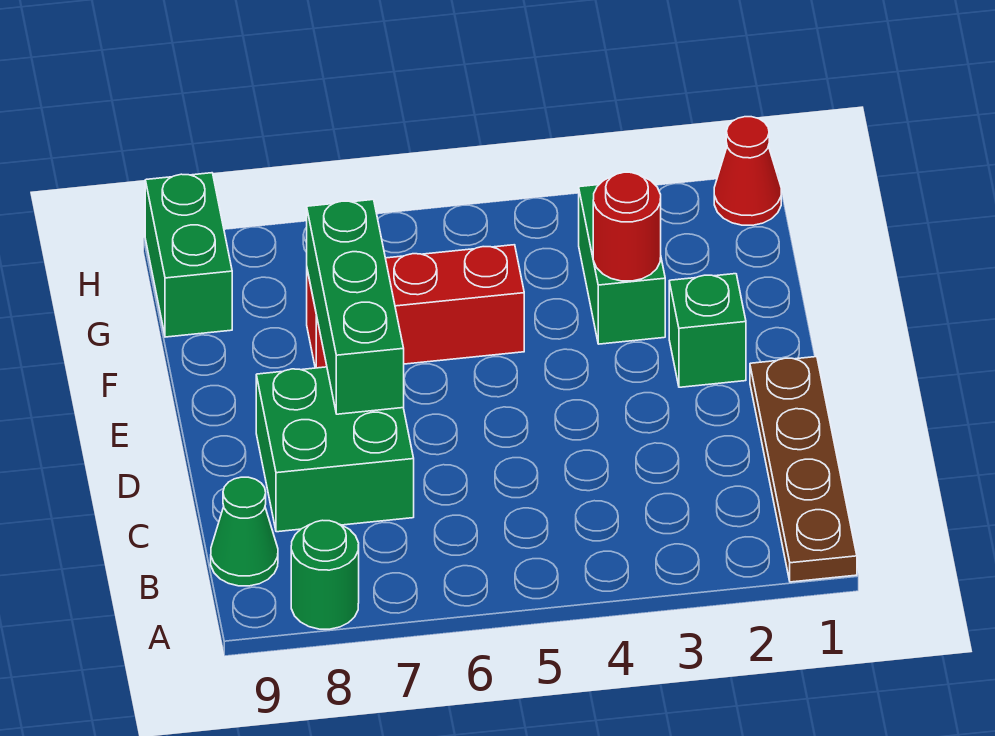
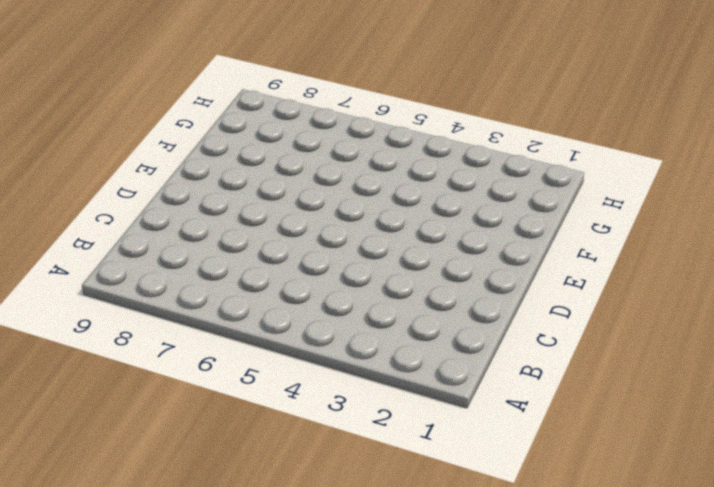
none -> brown 1x4 plate [750,357,857,582]
none -> green 1x1 round brick [291,520,359,629]

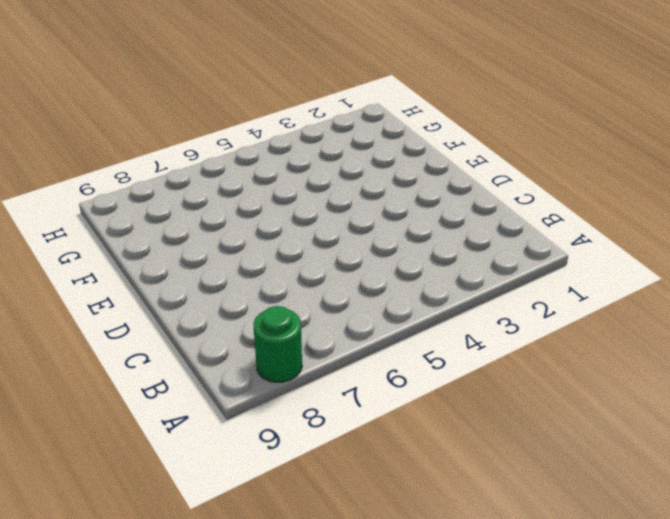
none -> brown 1x4 plate [750,357,857,582]
none -> green 1x1 cone [211,477,278,586]

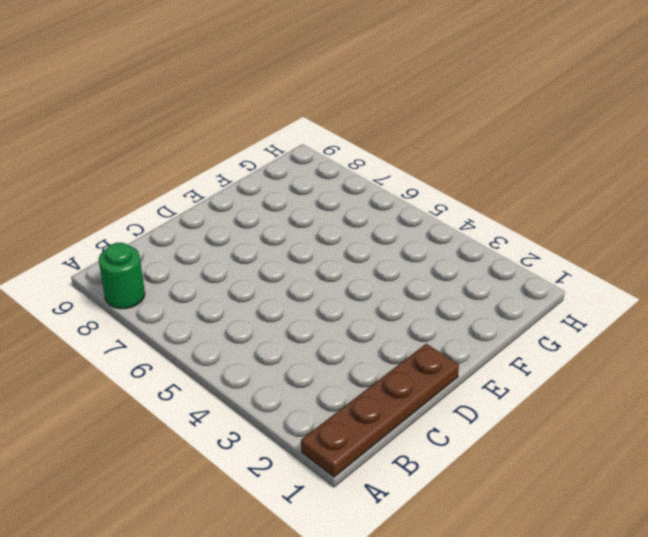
none -> green 1x1 cone [211,477,278,586]
none -> green 2x2 brick [256,367,414,532]

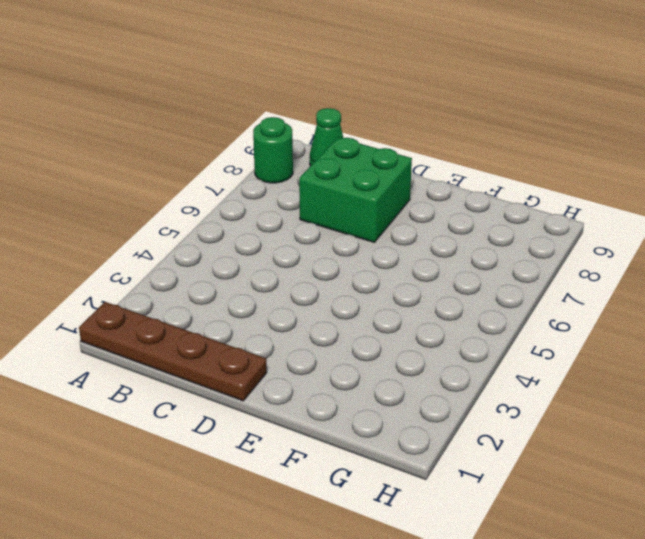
none -> green 1x1 brick [669,274,746,387]
none -> green 1x2 brick [579,185,665,344]

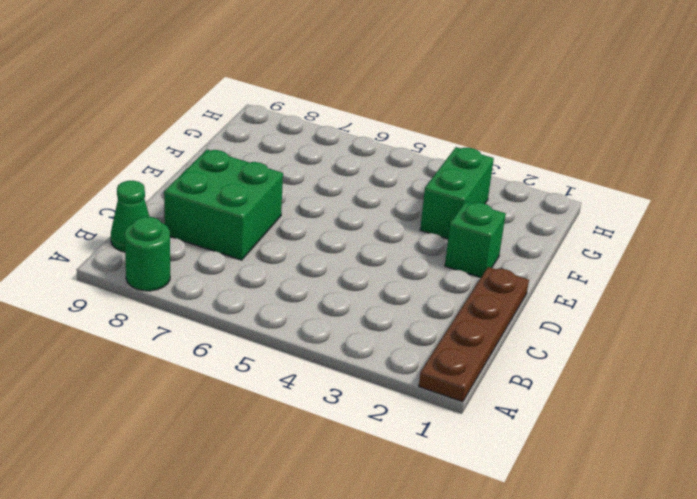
none -> red 1x3 brick [307,245,524,368]
none -> green 1x2 brick [145,173,232,337]

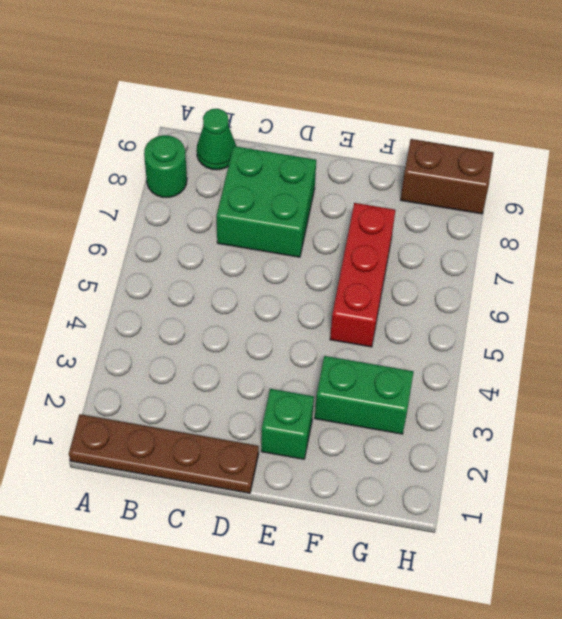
brown 1x2 brick [401,139,494,214] -> green 1x2 brick [145,173,232,337]
none -> red 1x1 cone [714,117,781,225]
none -> green 1x3 brick [307,200,404,414]

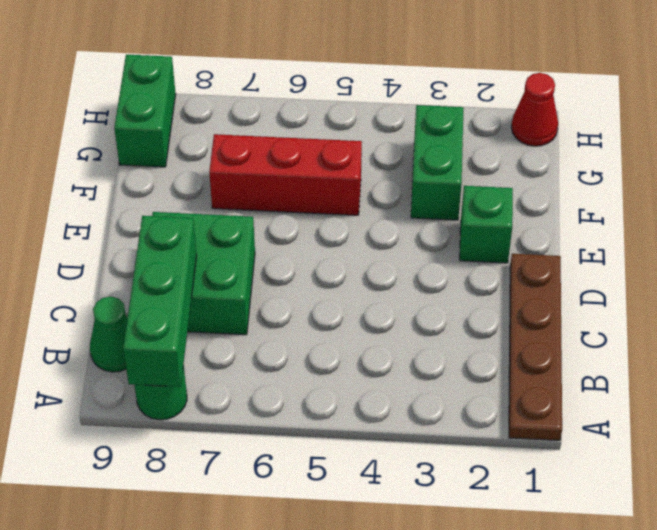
green 1x3 brick [123,216,197,387] -> green 1x3 brick moved to [307,200,404,414]
none -> red 1x1 round brick [593,172,661,281]

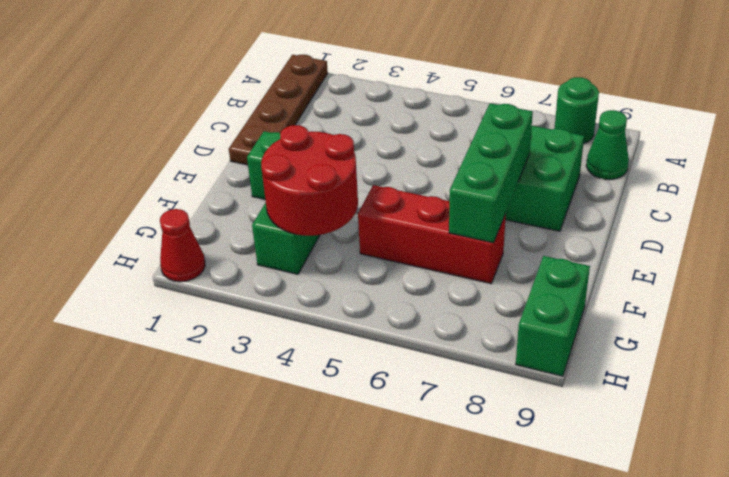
red 2x2 round brick [261,125,358,236] -> red 1x1 round brick [593,172,661,281]

